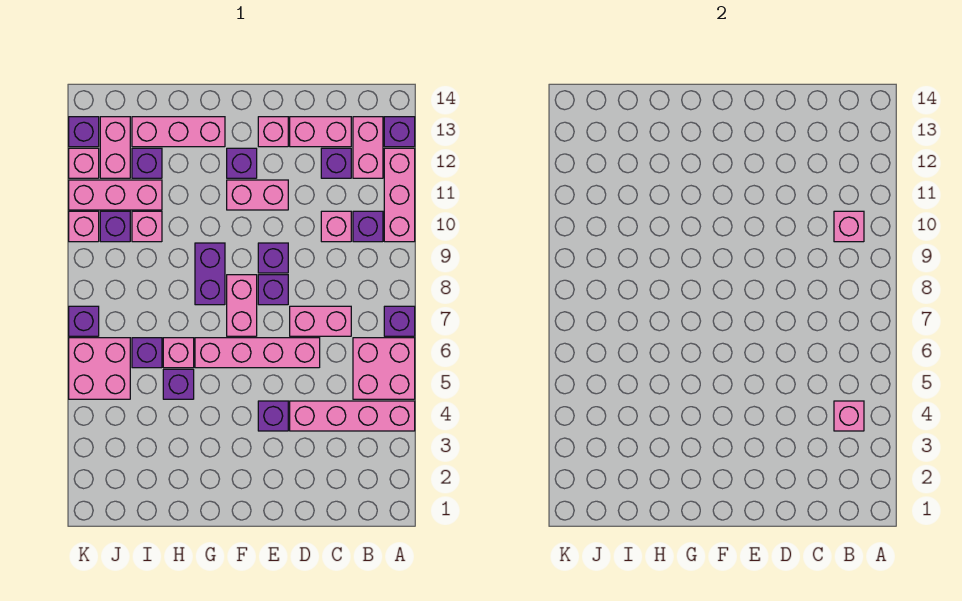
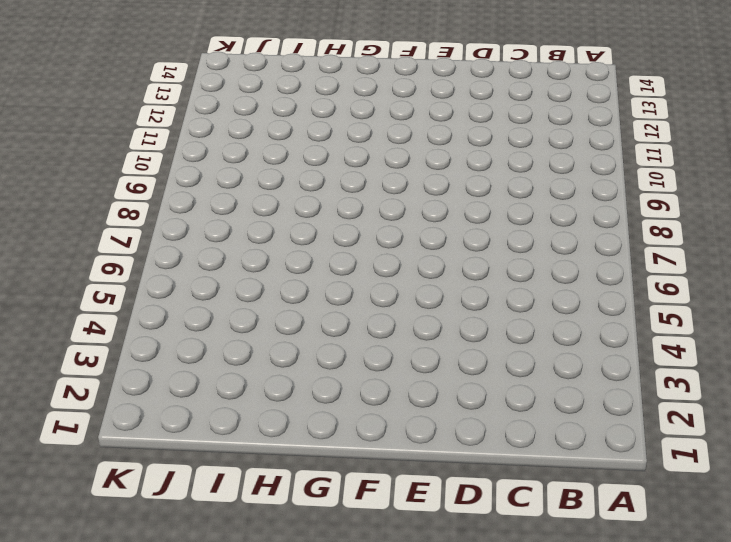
none -> pink 1x4 brick [290,401,415,431]
none -> pink 2x2 brick [353,338,415,399]
none -> purple 1x1 brick [384,306,415,336]
none -> pink 1x3 brick [384,148,415,242]

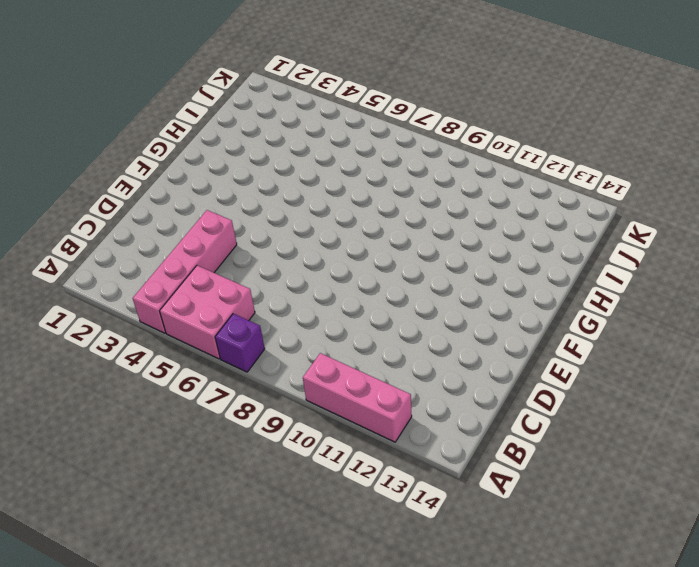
none -> purple 1x1 brick [384,117,415,147]
none -> purple 1x1 brick [353,211,383,242]
none -> pink 1x2 brick [353,117,383,178]
none -> pink 1x2 brick [290,306,351,336]

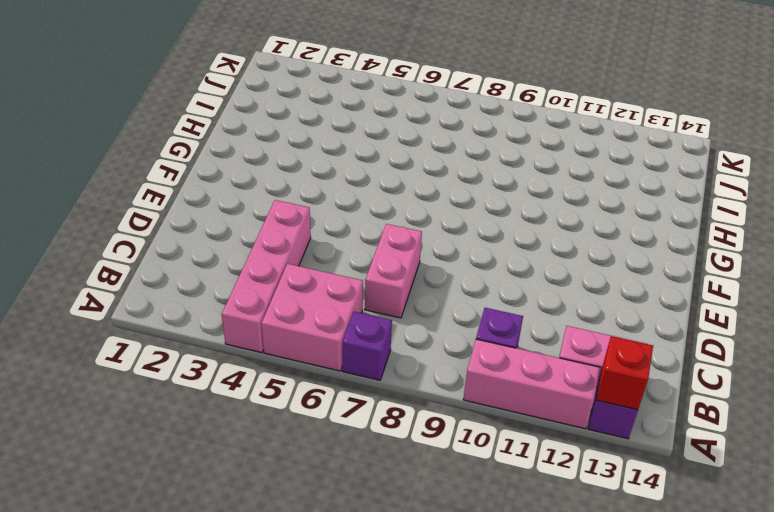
red 1x1 brick [596,336,653,410] -> none
none -> pink 1x1 brick [321,211,351,242]
none -> purple 1x1 brick [321,148,351,178]
none -> pink 1x2 brick [290,117,351,147]
none -> pink 1x4 brick [195,338,320,368]

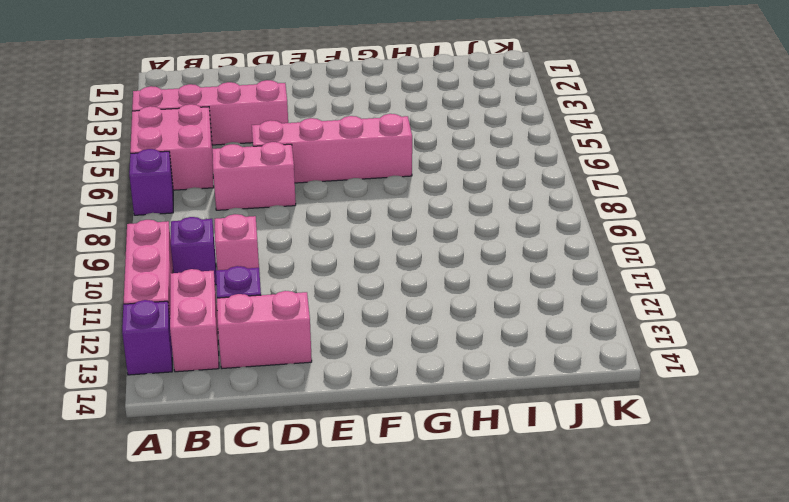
none -> purple 1x1 brick [258,401,288,431]
none -> purple 1x1 brick [258,275,288,305]
none -> purple 1x1 brick [258,243,288,273]
none -> pink 1x2 brick [227,180,288,210]

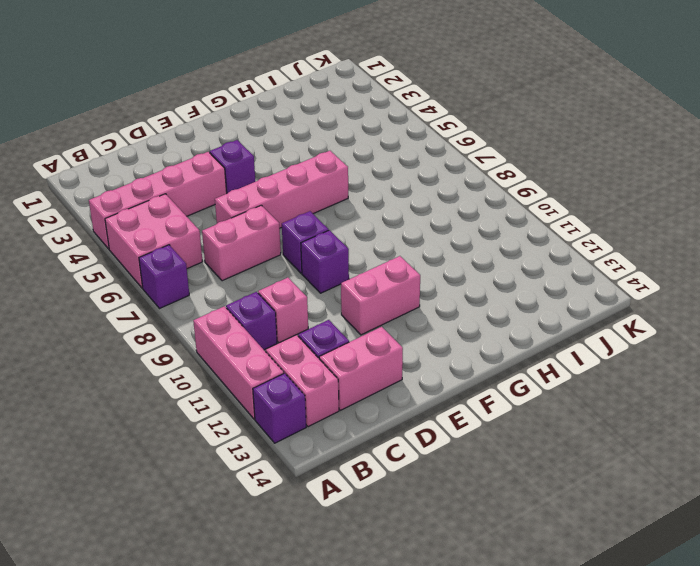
none -> pink 1x1 brick [258,117,288,147]
none -> pink 1x2 brick [227,275,257,336]
none -> purple 1x1 brick [227,148,257,178]
none -> purple 1x2 brick [195,243,225,305]

